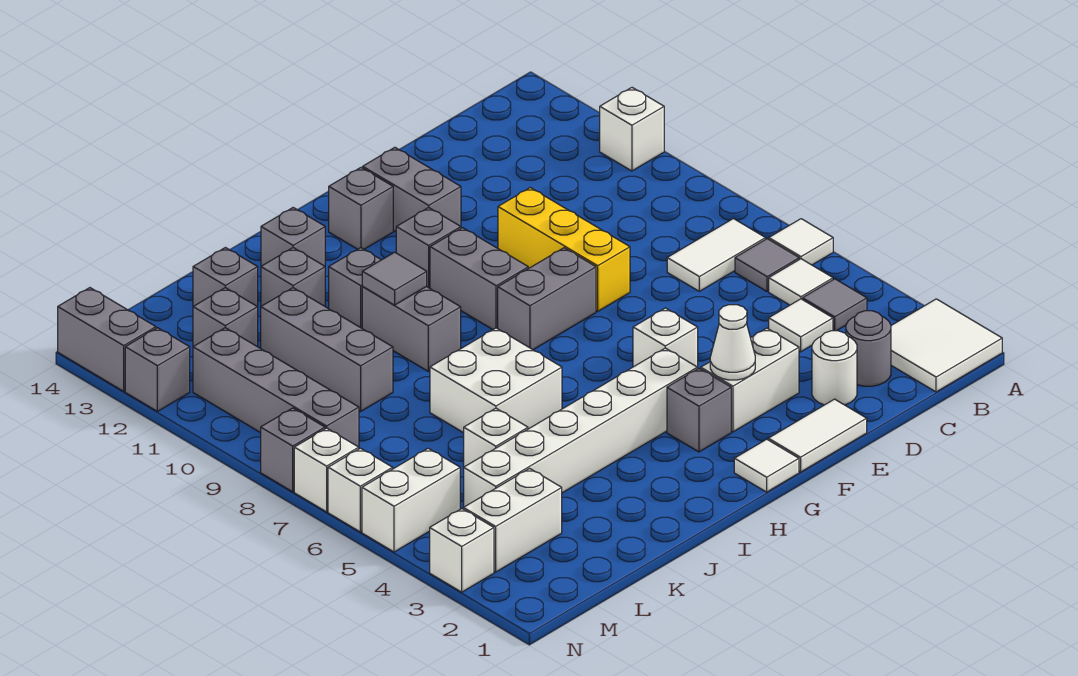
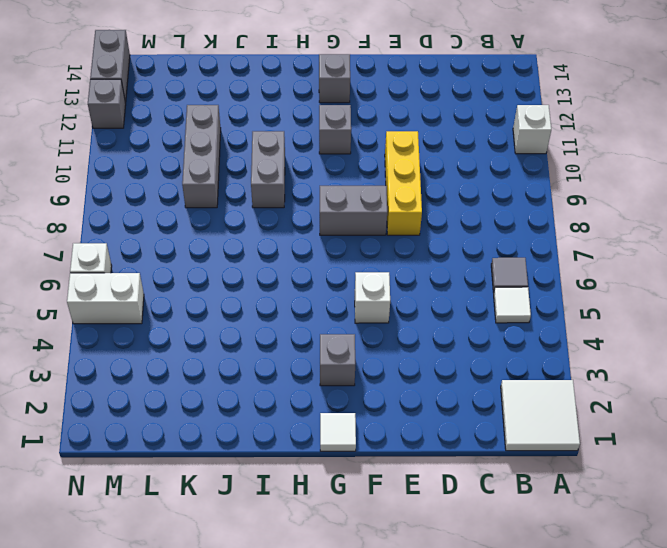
none -> white 1x1 tile [769,219,833,265]
none -> grey 1x1 tile [803,279,867,331]
none -> white 1x2 tile [667,219,766,291]
none -> grey 1x1 round brick [846,311,891,386]

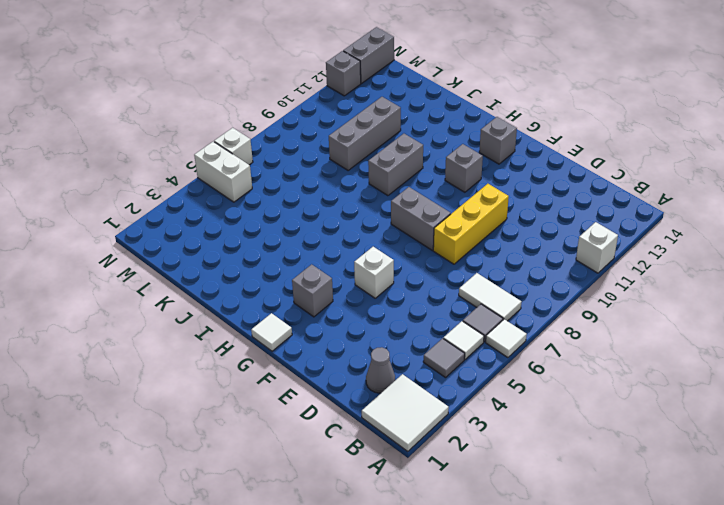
grey 1x1 cone [366,347,395,393] -> grey 1x1 round brick [846,311,891,386]
none -> white 1x1 tile [769,299,833,352]
none -> white 1x1 round brick [812,331,857,405]
none -> white 1x2 tile [768,399,867,472]
none -> white 1x2 brick [701,328,799,432]

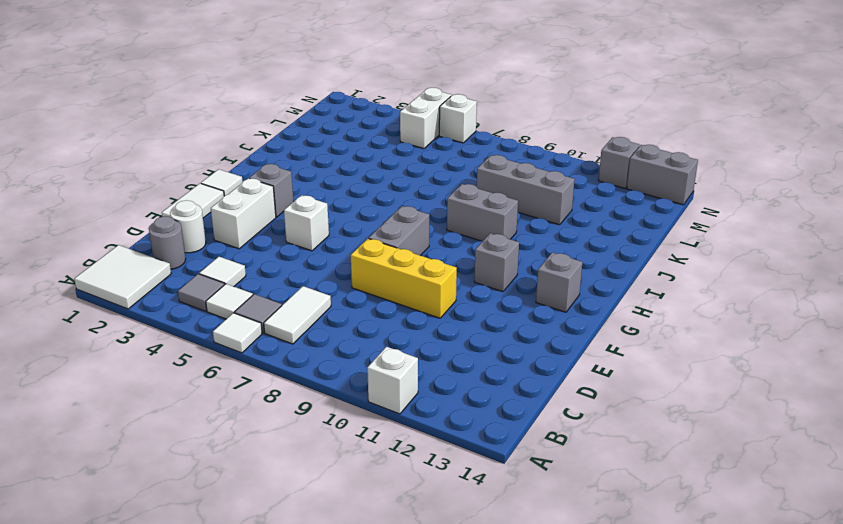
none -> grey 1x2 brick [363,147,461,232]
none -> white 1x6 brick [464,348,697,507]
none -> grey 1x2 brick [430,228,528,329]
none -> white 2x2 brick [430,328,562,433]

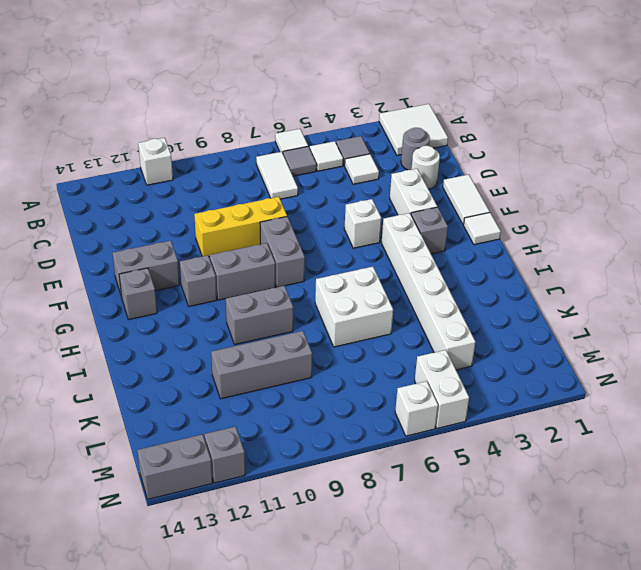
none -> grey 1x1 brick [329,248,381,328]
none -> grey 1x1 brick [261,208,325,266]
none -> grey 1x1 brick [261,248,325,306]
none -> white 1x1 brick [464,408,528,467]

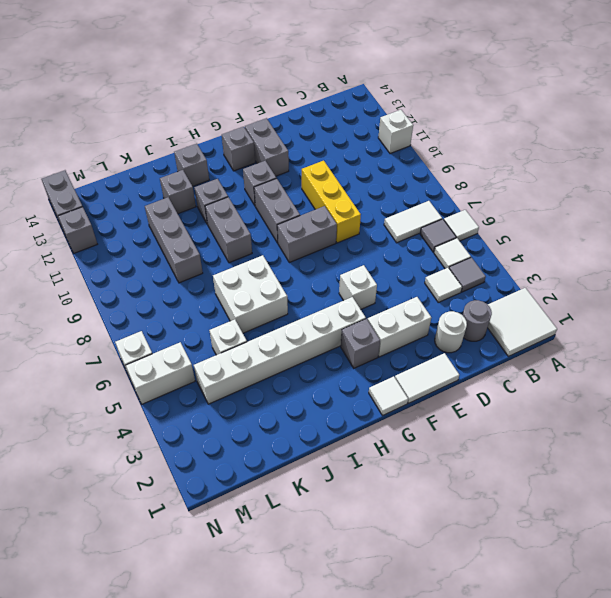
none -> grey 1x1 brick [193,248,258,307]
none -> white 1x2 brick [463,468,562,572]
none -> grey 1x1 brick [193,288,258,347]
none -> grey 1x4 brick [193,328,359,447]

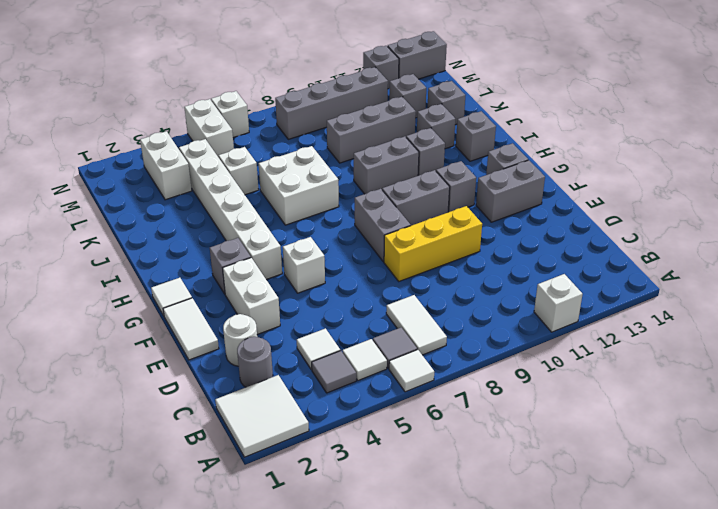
none -> white 1x1 brick [430,509,494,592]
none -> white 1x1 brick [294,428,359,512]
none -> grey 1x1 brick [261,408,325,492]
none -> white 1x1 cone [710,305,755,380]

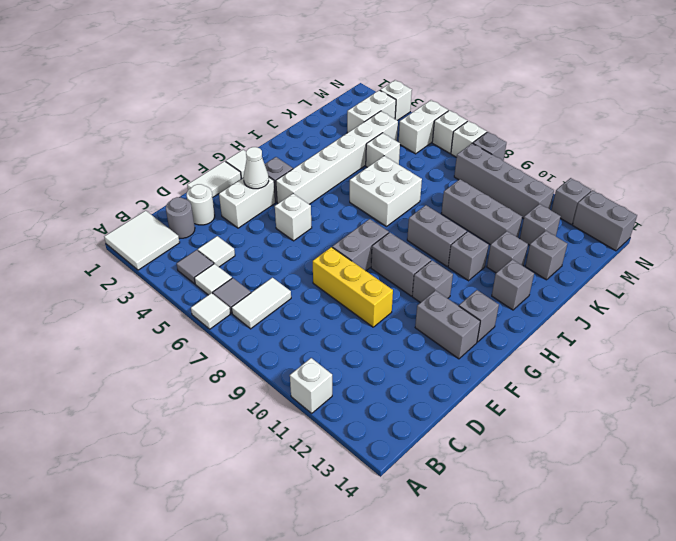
none -> grey 1x1 tile [362,252,427,305]

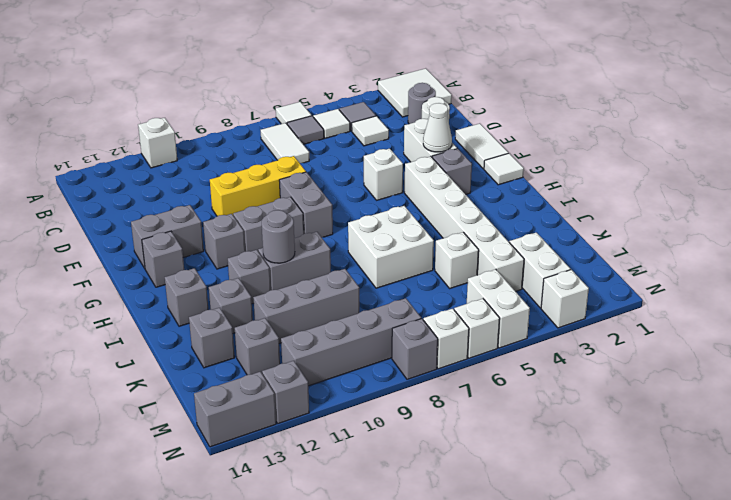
grey 1x1 round brick [262,210,295,263] -> grey 1x1 tile [362,252,427,305]

